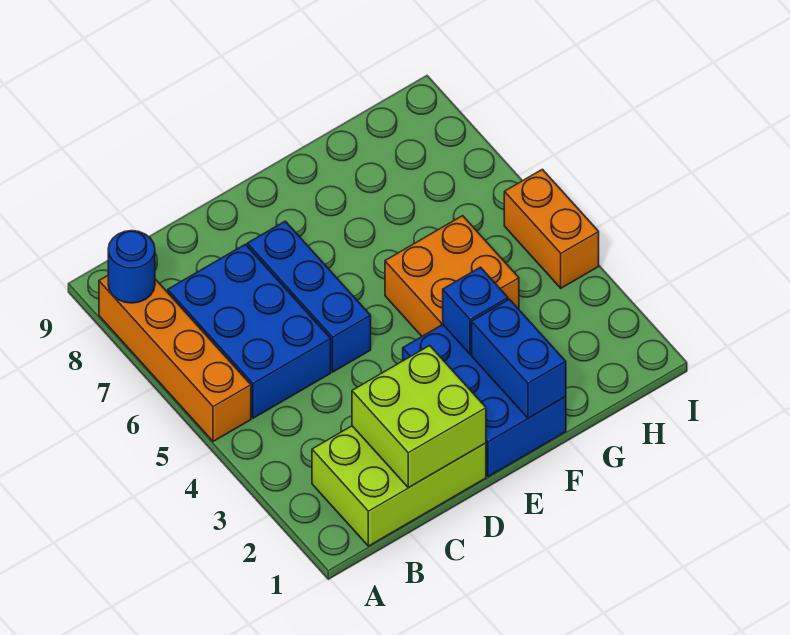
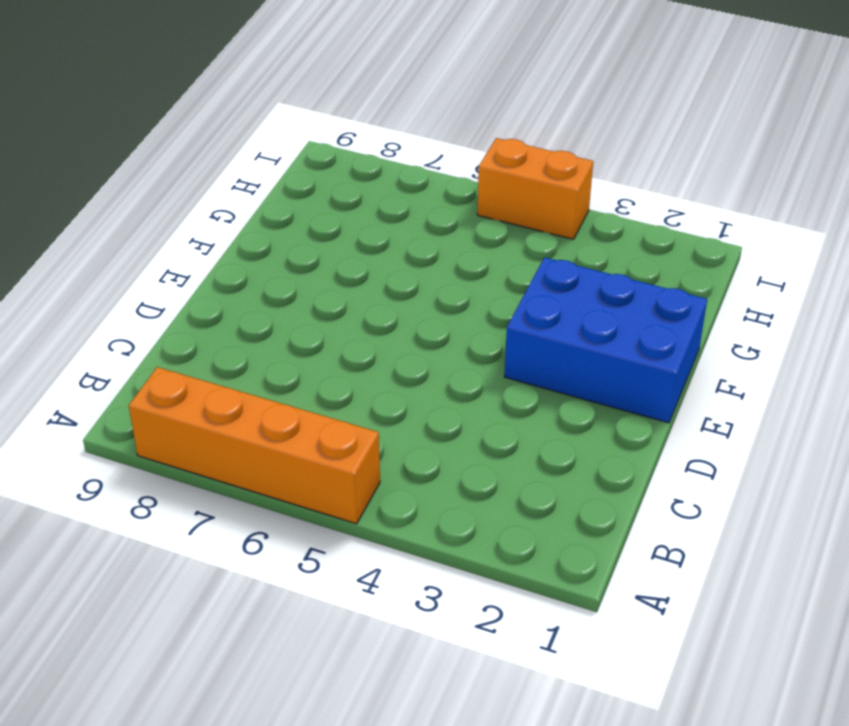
none -> lime 2x3 brick [312,426,486,546]
none -> blue 2x3 brick [168,244,331,418]

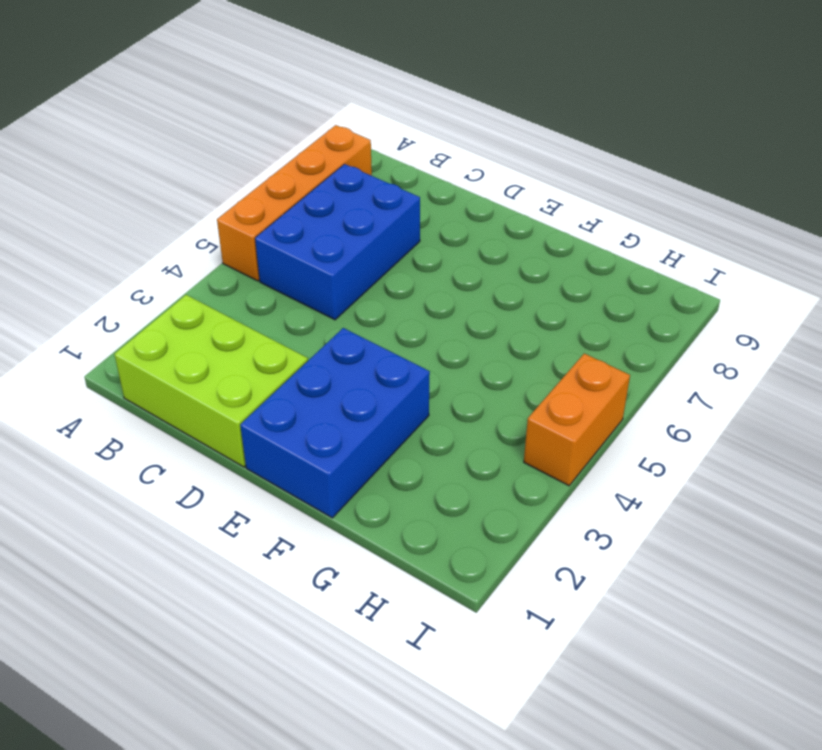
none -> blue 1x3 brick [247,221,371,372]
none -> orange 2x2 brick [385,216,519,336]

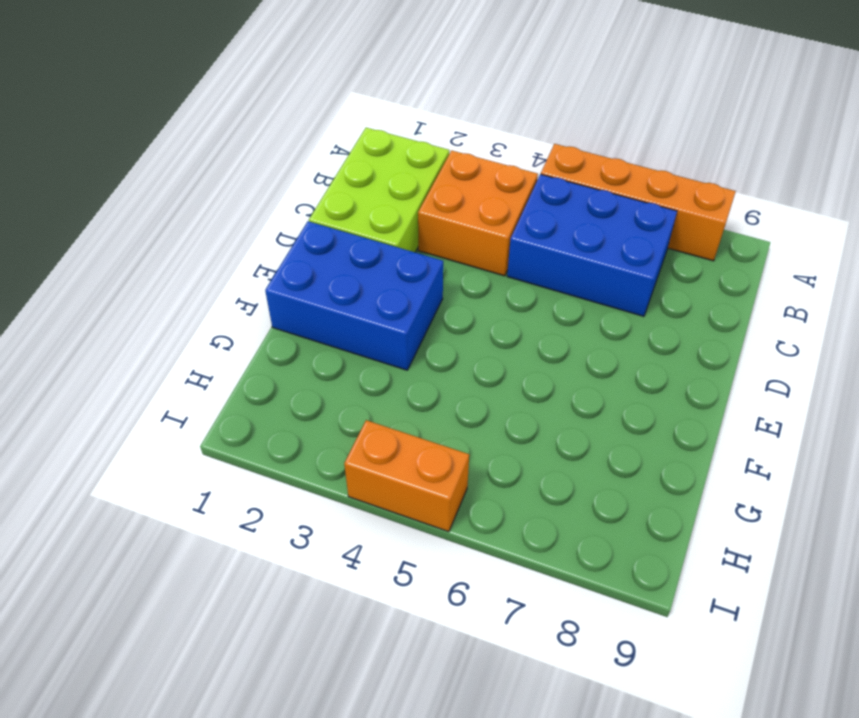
orange 2x2 brick [418,150,538,276] -> orange 2x2 brick moved to [385,216,519,336]
none -> blue 1x3 brick [247,221,371,372]
none -> blue 1x1 round brick [108,231,155,303]

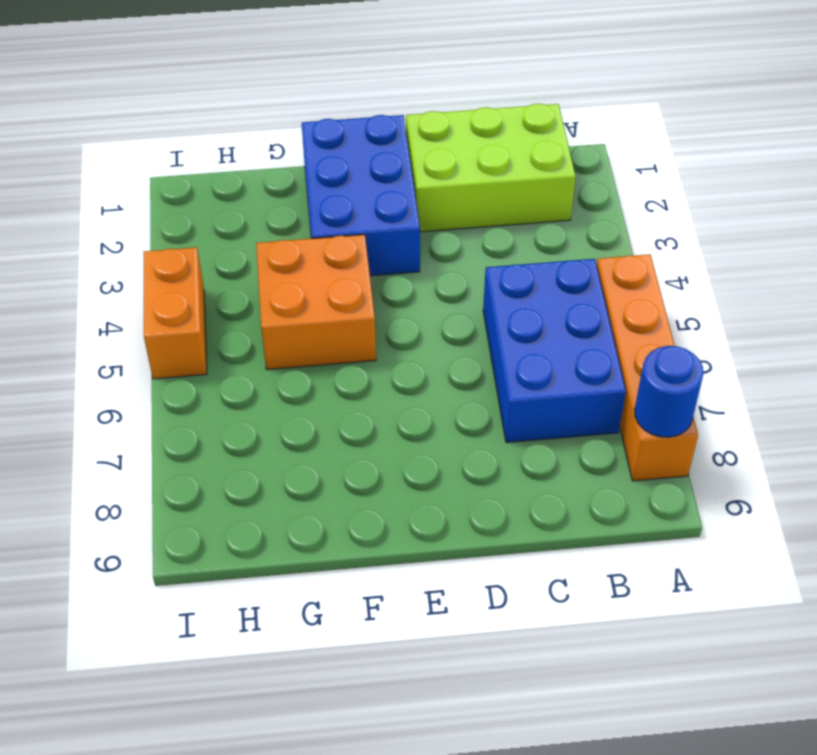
none -> blue 1x3 brick [247,221,371,372]
none -> lime 2x2 brick [352,346,486,488]

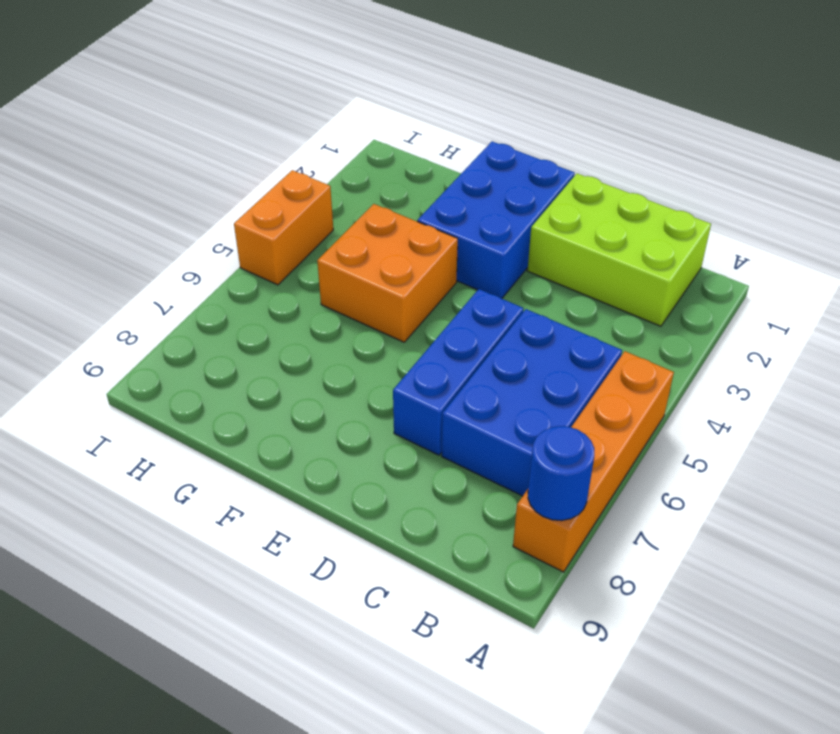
none -> lime 2x2 brick [352,346,486,488]
none -> blue 1x2 brick [472,299,566,418]

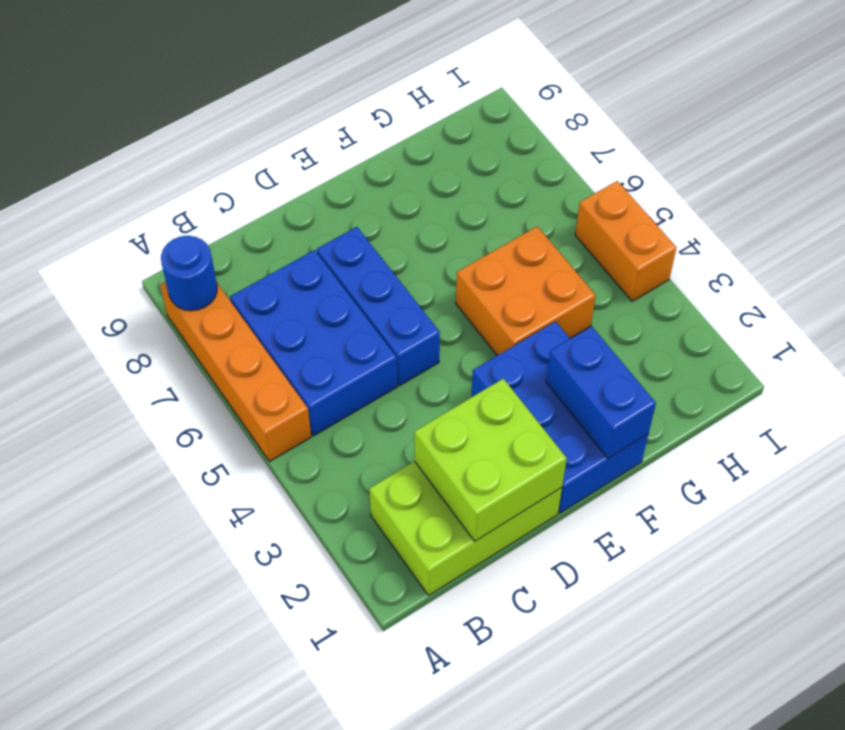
none -> blue 1x1 brick [443,267,508,354]

